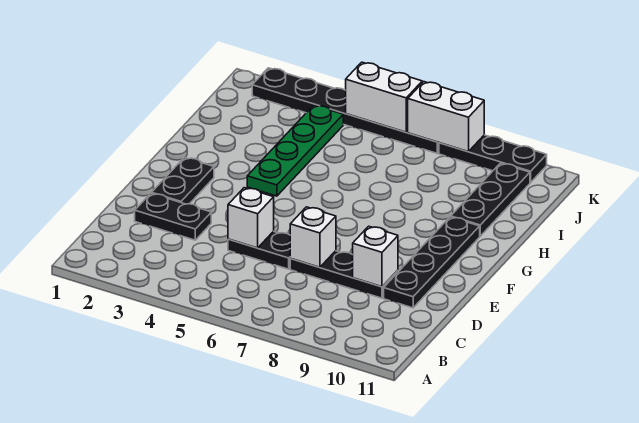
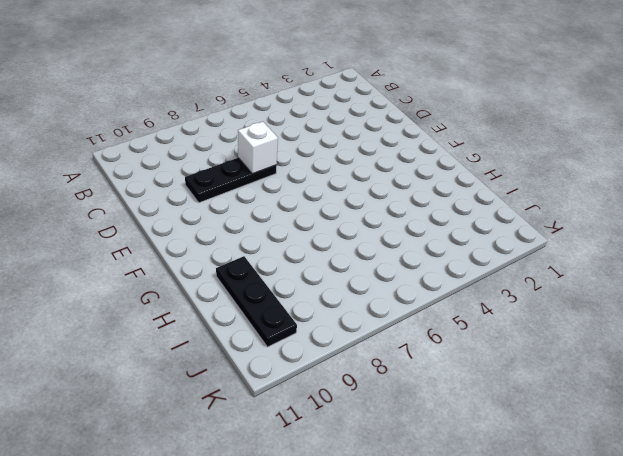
none -> black 1x2 plate [135,193,211,240]
none -> black 1x2 plate [228,231,291,269]
none -> black 1x4 plate [384,217,480,308]

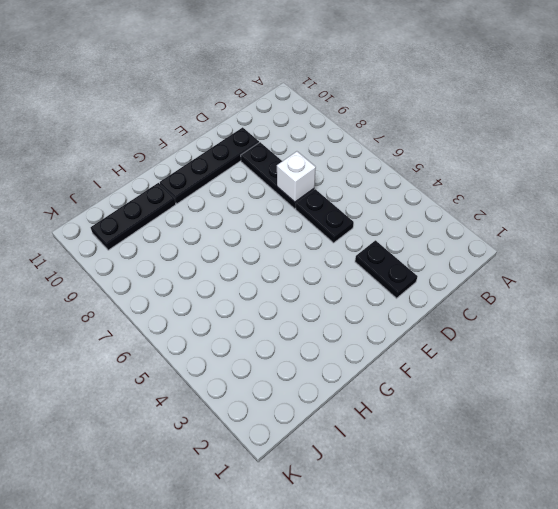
none -> black 1x2 plate [152,158,214,204]
none -> green 1x4 plate [247,105,343,196]
none -> black 1x6 plate [252,68,439,153]

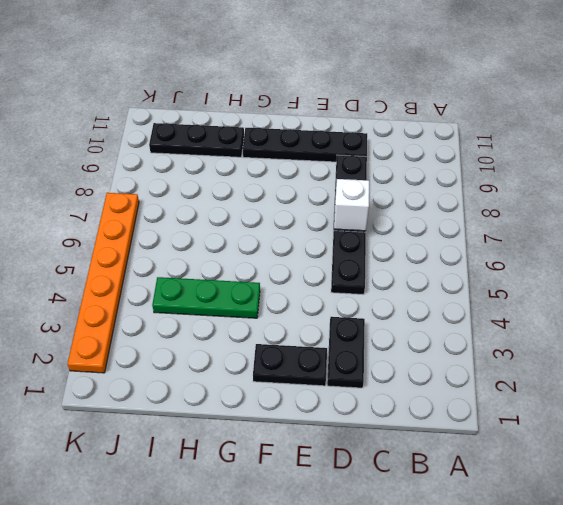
green 1x3 plate [152,277,260,318] -> green 1x4 plate [247,105,343,196]
orange 1x6 plate [67,193,139,373] -> black 1x6 plate [252,68,439,153]
none -> black 1x3 plate [439,135,547,182]
none -> white 1x1 brick [228,188,274,248]
none -> white 1x1 brick [353,226,398,287]

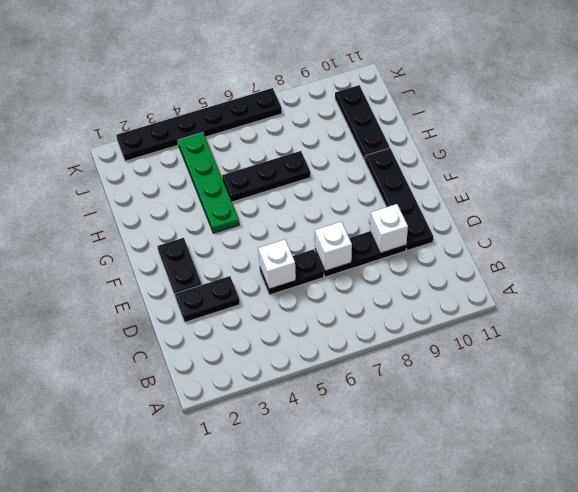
black 1x3 plate [222,151,310,202] -> black 1x3 plate moved to [439,135,547,182]
none -> white 1x2 brick [346,62,422,132]
none -> white 1x2 brick [408,82,484,152]

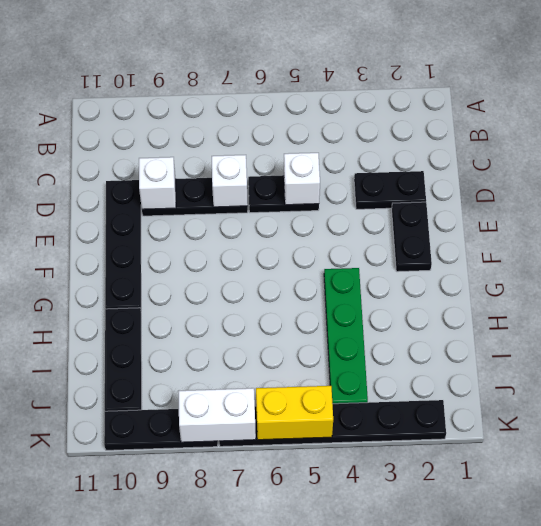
yellow 1x2 brick [256,386,333,440] -> white 1x2 brick [346,62,422,132]

